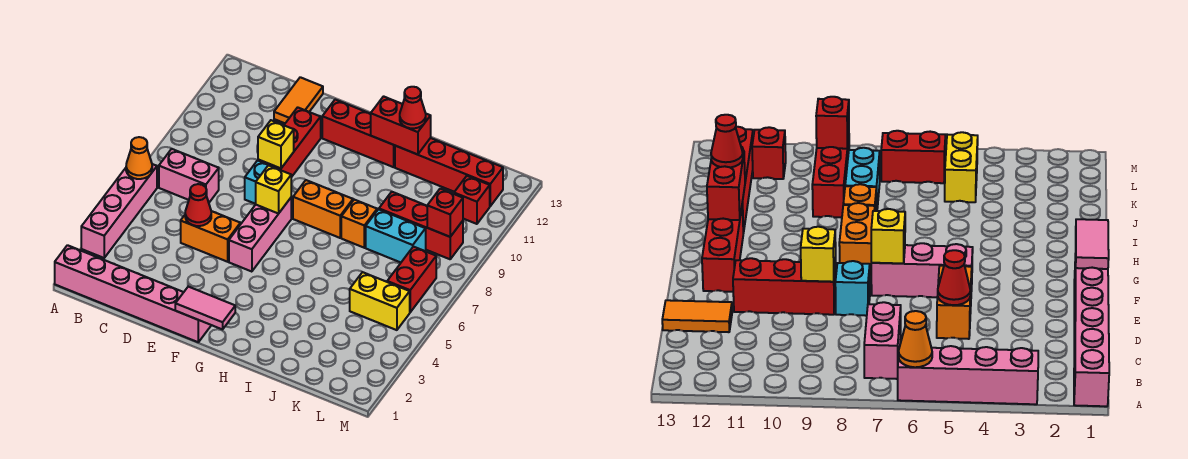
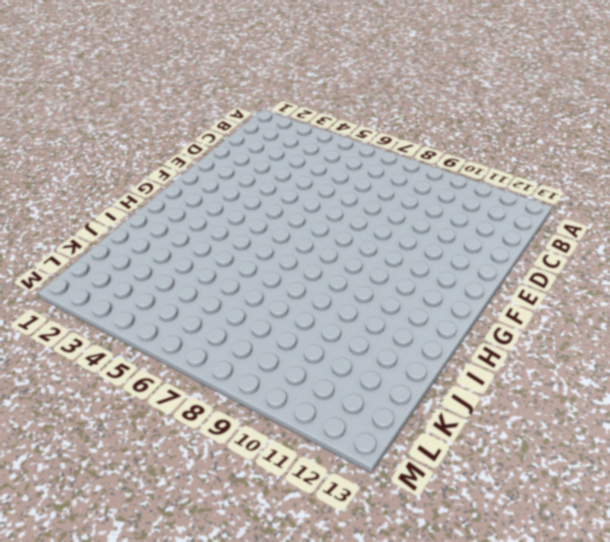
none -> pink 1x6 brick [55,245,211,342]
none -> pink 1x4 brick [81,164,157,258]
none -> pink 1x2 brick [159,149,219,202]

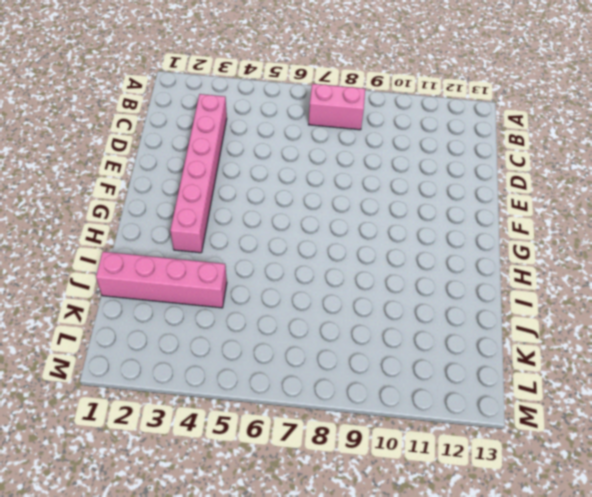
pink 1x2 brick [309,84,365,130] -> pink 1x2 brick turned to [159,149,219,202]
pink 1x6 brick [170,94,227,253] -> pink 1x6 brick moved to [55,245,211,342]
pink 1x4 brick [96,252,227,308] -> pink 1x4 brick moved to [81,164,157,258]
none -> orange 1x2 brick [181,211,240,262]
none -> orange 1x2 tile [274,77,323,123]
none -> cyan 1x1 brick [245,160,280,204]

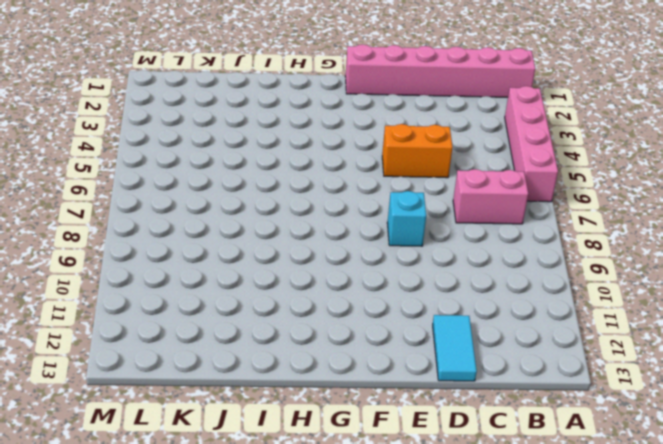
cyan 1x2 tile [433,315,477,381] -> orange 1x2 tile [274,77,323,123]
none -> red 1x3 brick [258,107,321,177]
none -> pink 1x3 brick [229,198,291,272]
none -> red 1x3 brick [322,100,395,167]

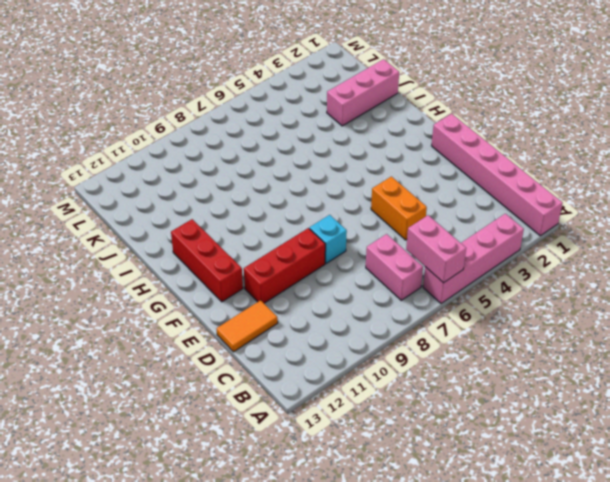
pink 1x2 brick [406,215,466,283] -> orange 1x1 cone [126,137,152,179]
pink 1x3 brick [327,59,399,126] -> pink 1x3 brick moved to [229,198,291,272]
none -> orange 1x2 brick [293,180,353,238]
none -> orange 1x1 brick [341,200,377,248]
none -> red 1x4 brick [395,138,503,206]

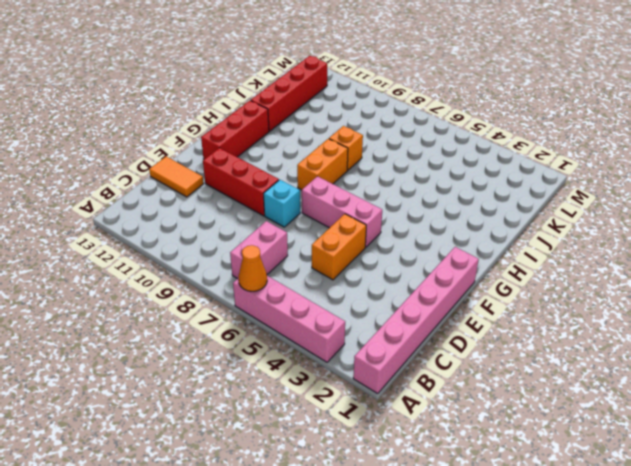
none -> cyan 1x2 brick [366,209,426,263]
none -> red 1x3 brick [379,192,463,259]
none -> yellow 1x2 brick [350,272,410,330]

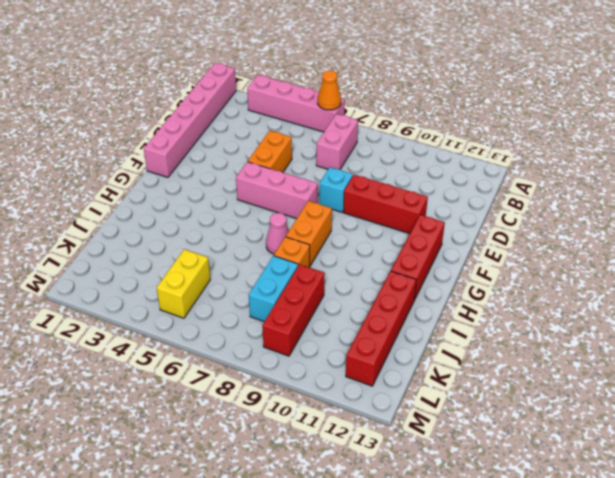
pink 1x1 cone [266,213,289,254] -> none
none -> orange 1x2 tile [274,77,323,123]
none -> red 1x2 brick [387,247,436,312]
none -> red 1x1 brick [454,176,490,224]

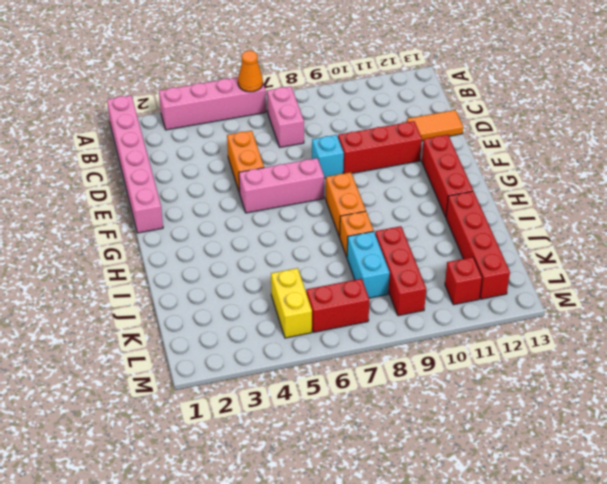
none -> red 1x1 cone [185,184,211,226]
none -> yellow 1x1 brick [258,120,294,168]
none -> pink 1x2 tile [175,287,235,329]

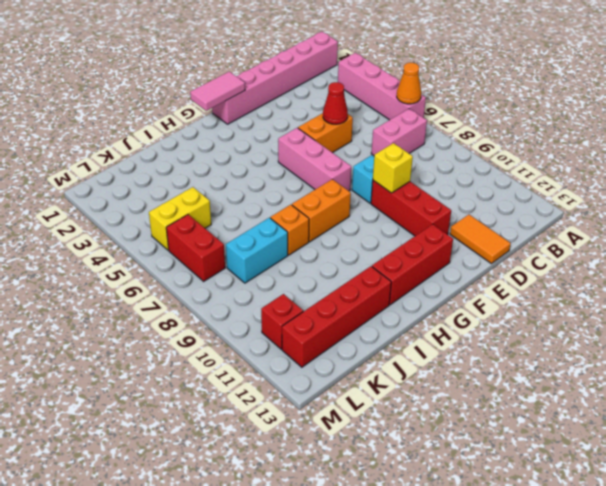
none -> red 1x3 brick [379,192,463,259]
none -> yellow 1x1 brick [256,165,291,214]
none -> red 1x2 brick [371,96,431,155]

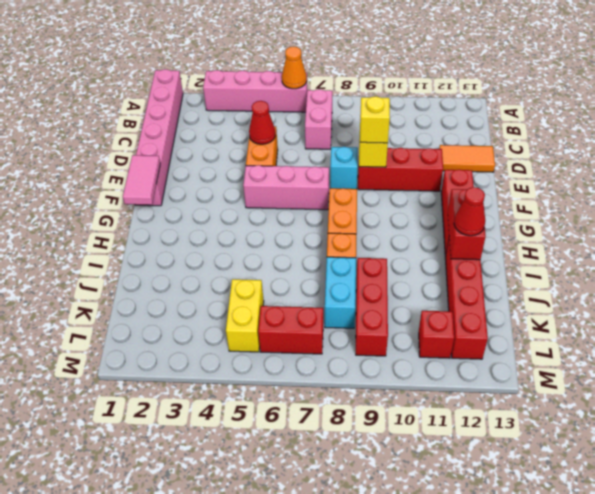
yellow 1x1 brick [360,96,390,143] -> yellow 1x1 brick moved to [256,165,291,214]
none -> red 1x1 brick [427,189,463,237]

